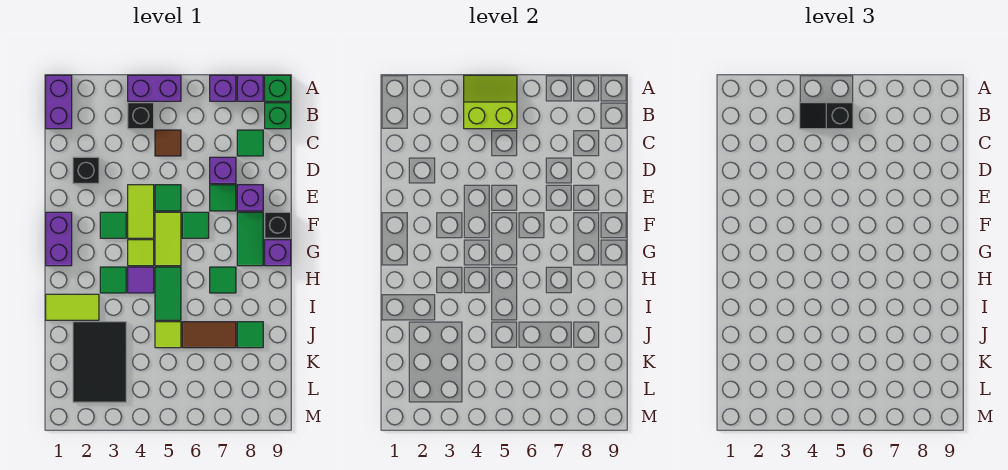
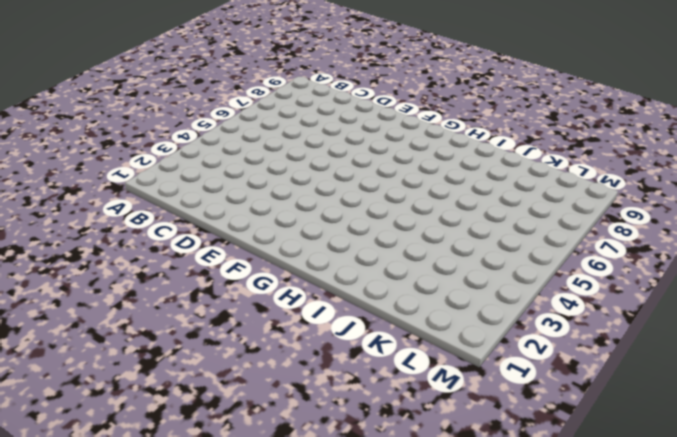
none -> purple 1x2 brick [46,75,72,129]
none -> purple 1x2 brick [128,75,181,101]
none -> purple 1x1 brick [210,75,236,101]
none -> purple 1x1 brick [237,75,263,101]

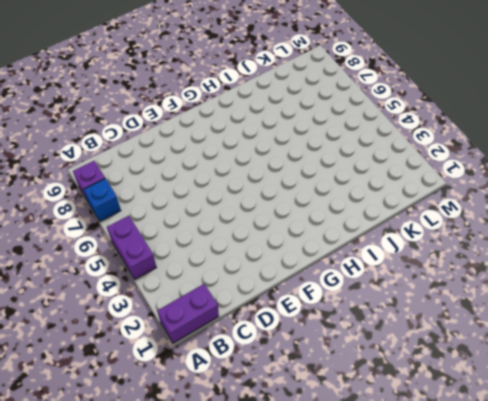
blue 1x1 brick [84,178,121,221] -> purple 1x1 brick [210,75,236,101]
none -> green 1x1 brick [265,75,291,101]
none -> black 1x1 brick [128,103,154,129]
none -> green 1x1 brick [265,103,291,129]
none -> brown 1x1 tile [155,130,181,156]

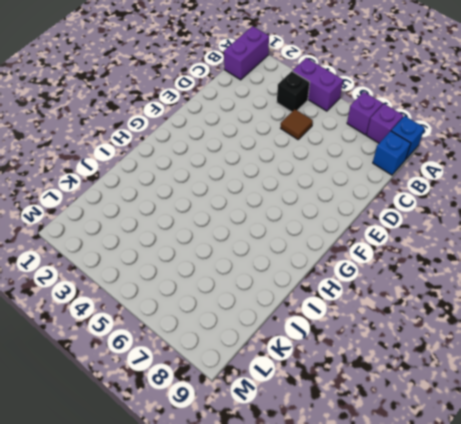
blue 1x1 brick [391,116,424,159] -> green 1x1 brick [265,75,291,101]
blue 1x1 brick [373,131,411,175] -> green 1x1 brick [265,103,291,129]
none -> green 1x1 tile [237,130,263,156]
none -> black 1x1 brick [73,157,99,184]
none -> purple 1x1 brick [210,157,236,184]
none -> lime 1x2 tile [128,185,154,238]

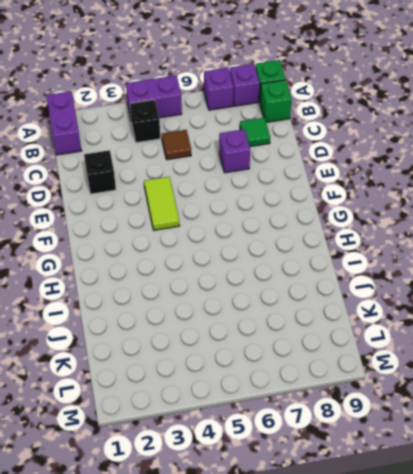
none -> green 1x1 tile [155,185,181,211]
none -> green 1x1 tile [210,185,236,211]
none -> purple 1x1 brick [237,185,263,211]
none -> purple 1x2 brick [46,212,72,266]

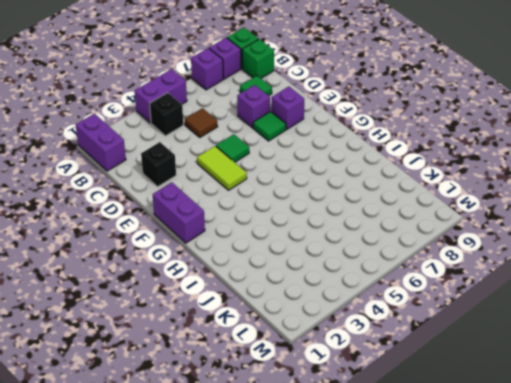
none -> green 1x1 tile [100,212,126,238]
none -> lime 1x2 tile [155,212,181,266]
none -> green 1x1 tile [182,212,209,238]
none -> green 1x2 tile [237,212,263,266]

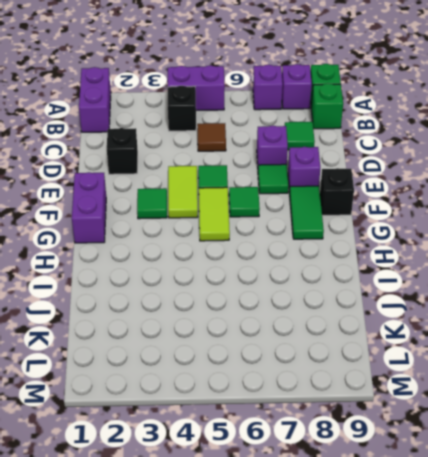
none -> lime 1x1 tile [128,240,154,266]
none -> purple 1x1 brick [265,240,291,266]
none -> green 1x1 tile [100,267,126,293]
none -> purple 1x1 tile [128,267,154,293]

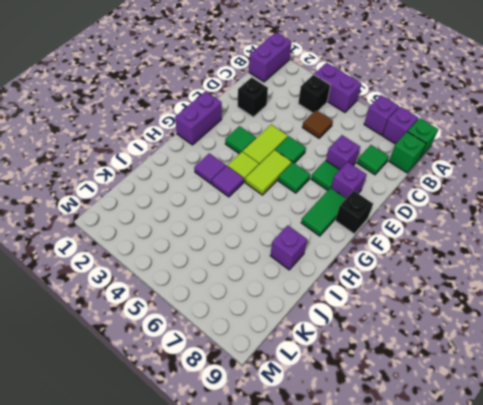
purple 1x1 tile [194,153,226,184] -> green 1x1 tile [100,267,126,293]
purple 1x1 brick [270,225,307,270] -> purple 1x1 brick moved to [265,240,291,266]
none -> green 1x2 tile [155,267,181,320]
none -> green 1x1 tile [210,267,236,293]
none -> lime 1x2 tile [46,294,99,320]
none -> black 2x3 tile [73,322,126,402]

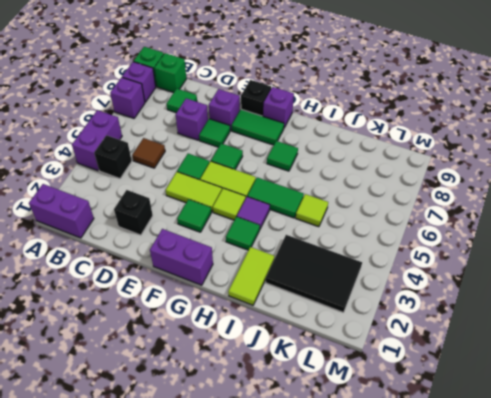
none -> brown 1x2 tile [182,322,236,348]
none -> green 1x1 tile [237,322,263,348]
none -> lime 2x2 slope [464,75,517,129]
none -> black 1x2 slope [800,103,853,129]

